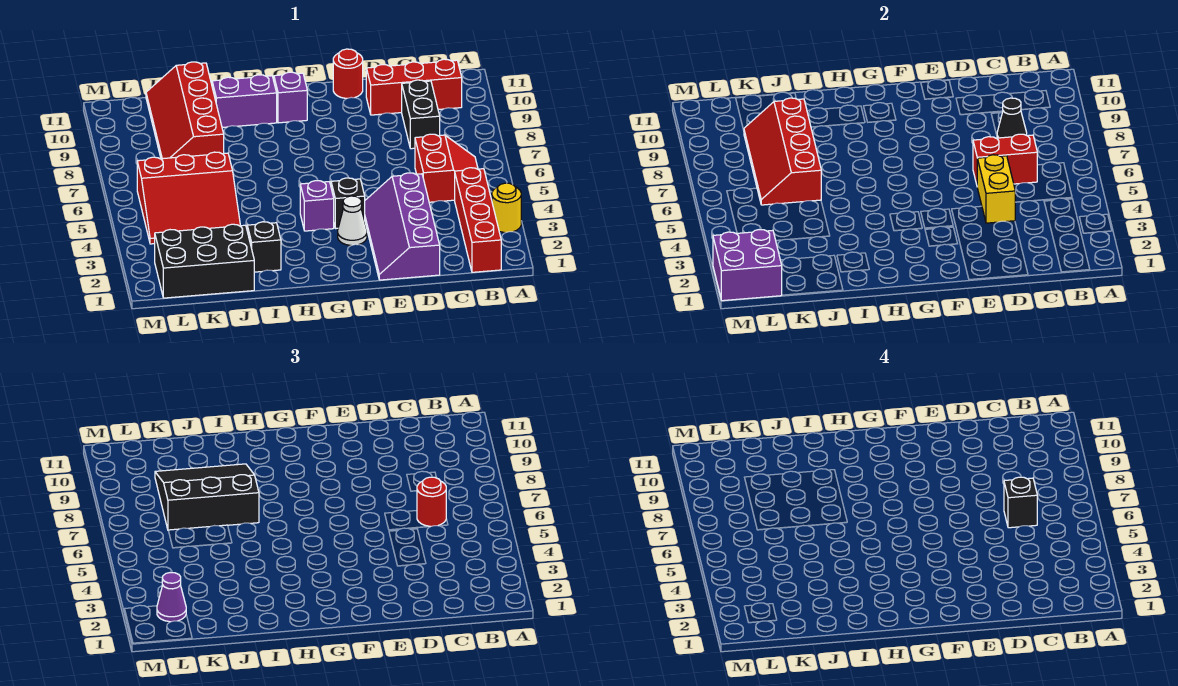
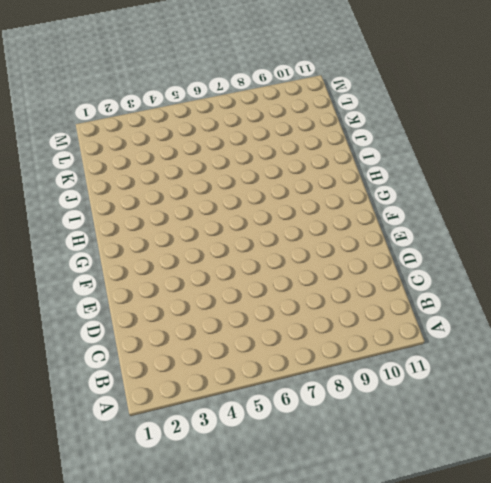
none -> yellow 1x1 round brick [492,183,521,233]
none -> red 1x4 brick [455,168,501,272]
none -> red 2x2 slope [415,134,478,202]

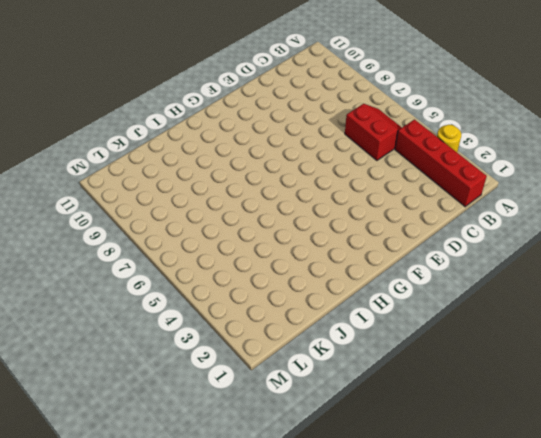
none -> red 1x3 brick [366,59,462,115]
none -> black 1x2 brick [402,80,440,149]
none -> purple 2x4 slope [365,173,440,280]

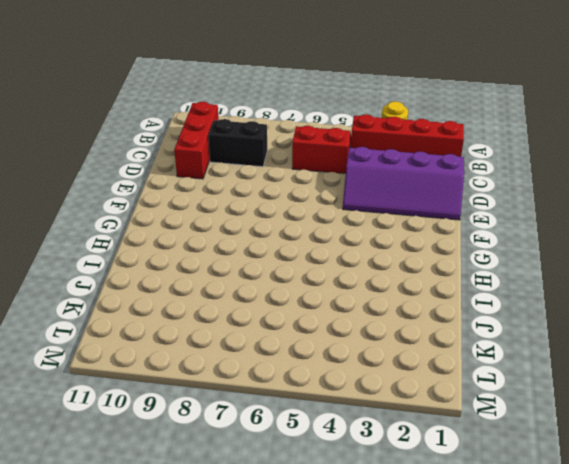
none -> red 1x1 round brick [333,49,363,98]
none -> white 1x1 cone [338,196,367,245]
none -> black 1x1 brick [331,178,365,228]

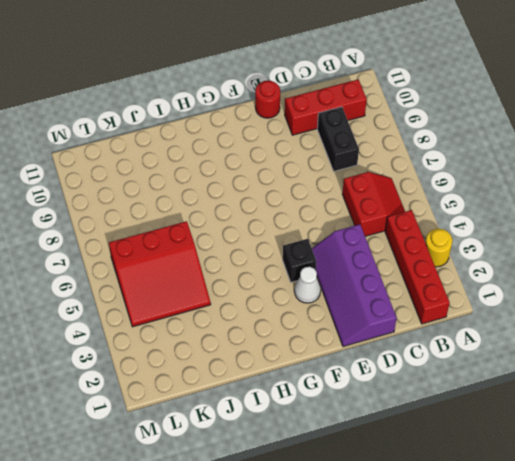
none -> purple 1x1 brick [300,180,334,231]
none -> purple 1x1 brick [274,72,307,123]
none -> purple 1x2 brick [212,75,277,128]

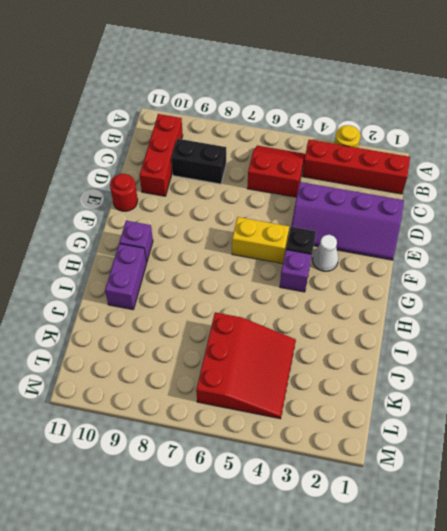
yellow 1x2 brick [232,217,289,264] -> yellow 1x2 brick moved to [977,155,1015,223]
none -> black 1x1 brick [247,222,281,272]
none -> black 2x3 brick [155,224,254,298]
none -> red 2x4 slope [146,62,224,159]

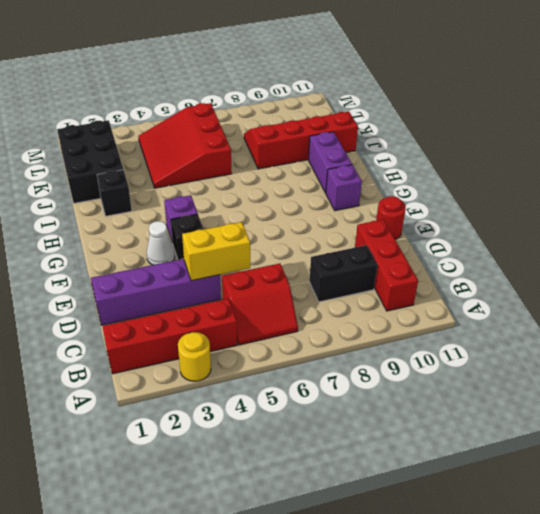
none -> red 1x2 brick [973,134,1037,184]
none -> black 1x1 cone [997,98,1027,138]
none -> red 2x4 slope [744,98,821,205]

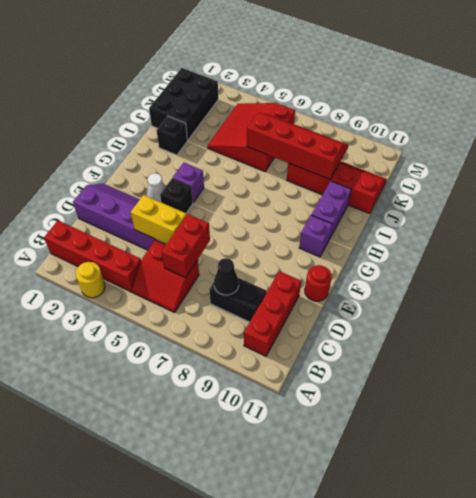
none -> purple 2x2 brick [713,230,782,301]
none -> red 1x1 round brick [417,477,446,527]
none -> black 3x3 slope [155,464,259,530]

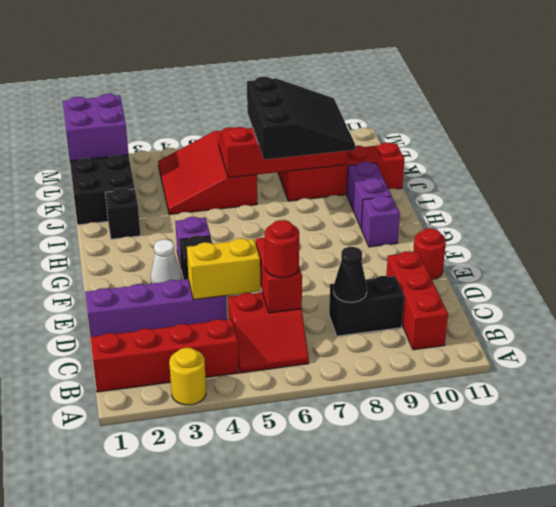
none -> purple 1x1 cone [157,573,186,622]
none -> black 1x1 brick [1004,477,1037,528]

